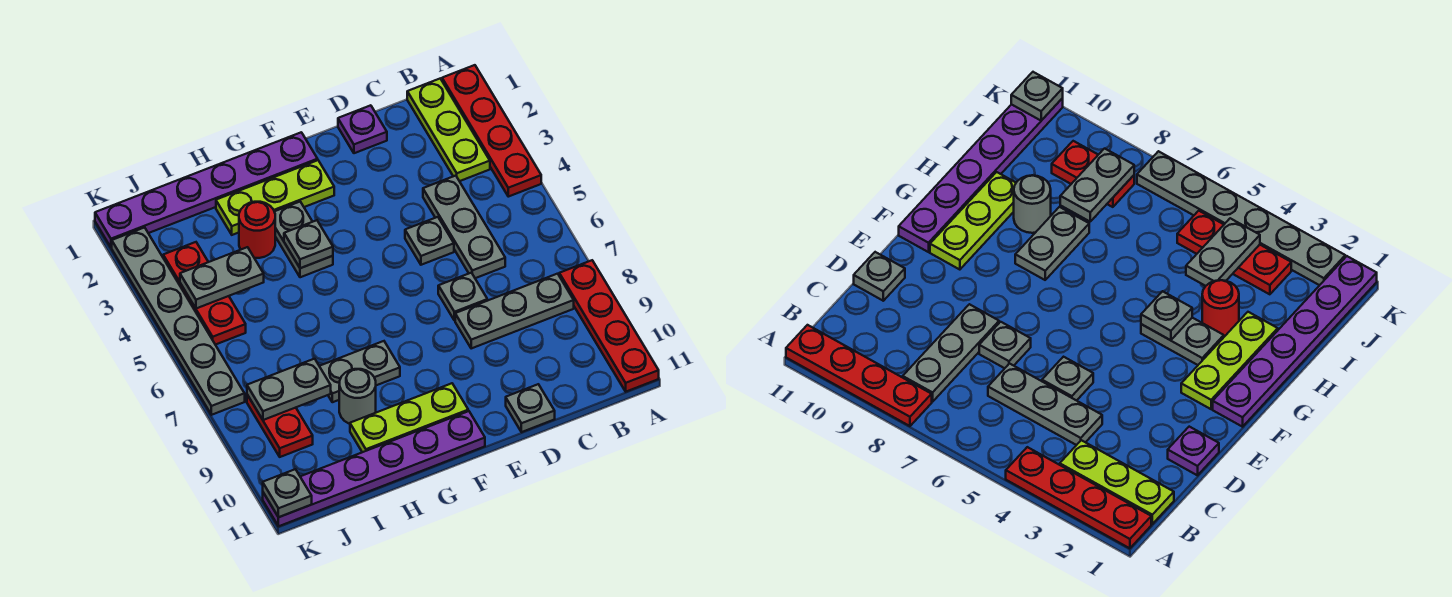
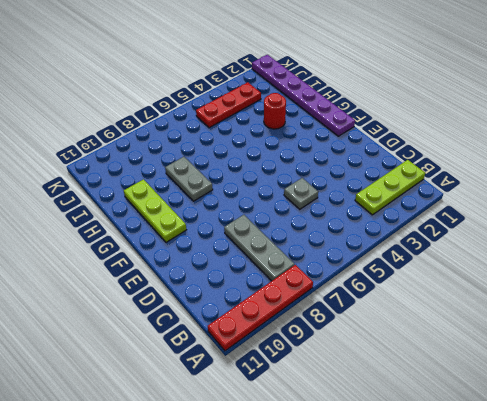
none -> red 1x4 plate [442,65,541,197]
none -> grey 1x3 plate [423,176,505,278]
none -> purple 1x1 plate [338,105,387,153]

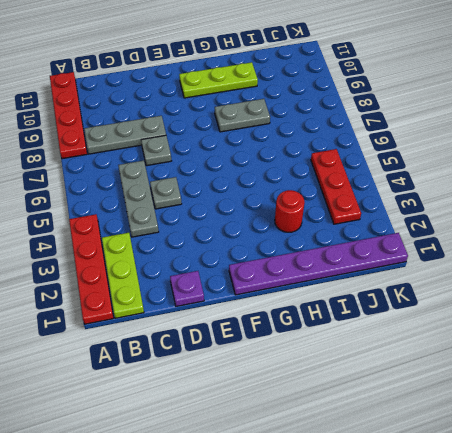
none -> grey 1x1 plate [506,384,555,432]
none -> lime 1x3 plate [216,160,334,235]
none -> purple 1x6 plate [263,411,485,526]

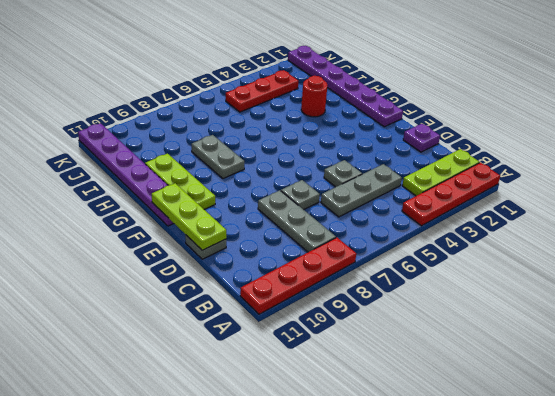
lime 1x3 plate [152,183,226,250] -> lime 1x3 plate moved to [216,160,334,235]
none -> grey 1x2 plate [274,202,333,277]
none -> grey 1x1 round brick [339,369,376,424]
none -> red 1x2 plate [247,395,313,457]

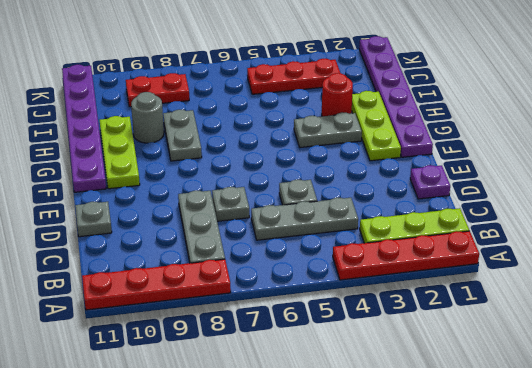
none -> grey 1x6 plate [112,227,245,415]
none -> grey 1x1 plate [284,220,333,268]
none -> grey 1x2 plate [180,247,264,308]

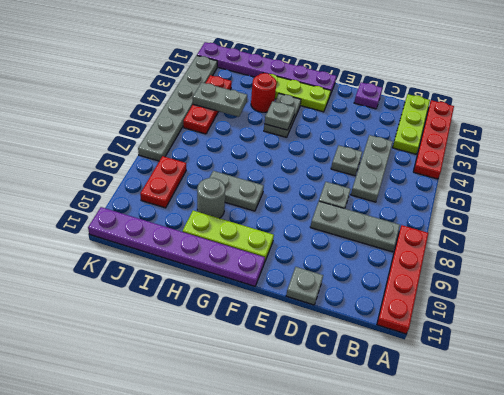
none -> grey 1x2 plate [247,359,331,420]
none -> grey 1x1 plate [263,469,312,517]

